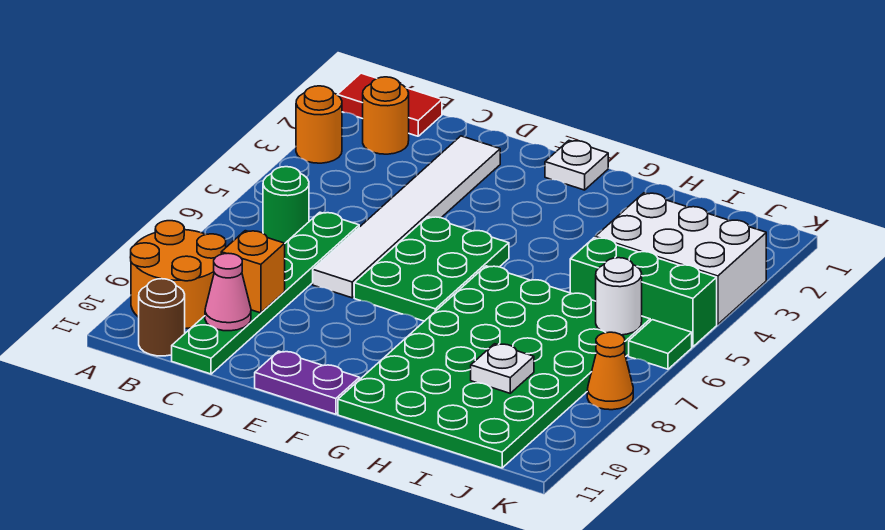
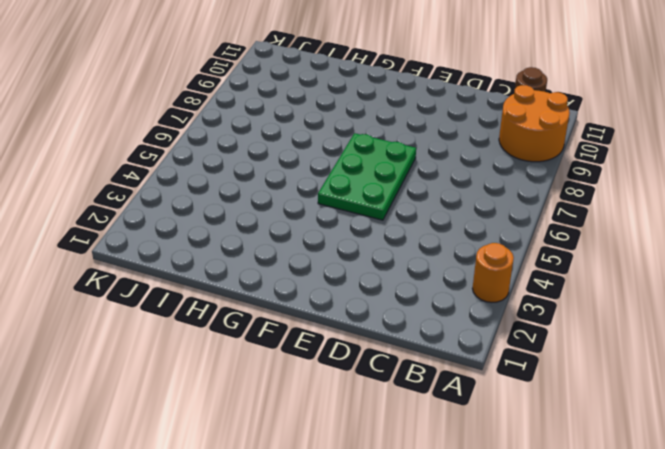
none -> red 1x2 tile [338,73,442,136]
none -> orange 1x1 round brick [363,77,409,154]
none -> green 1x1 round brick [263,167,309,243]

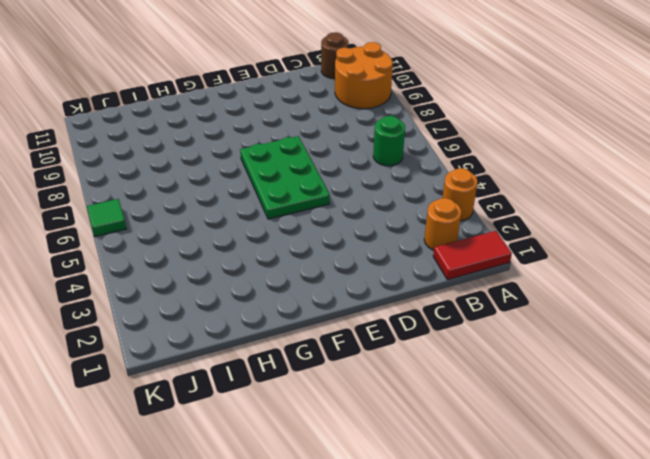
none -> green 1x6 plate [172,212,359,374]
none -> white 1x6 tile [313,136,500,298]
none -> purple 1x2 plate [255,351,360,414]

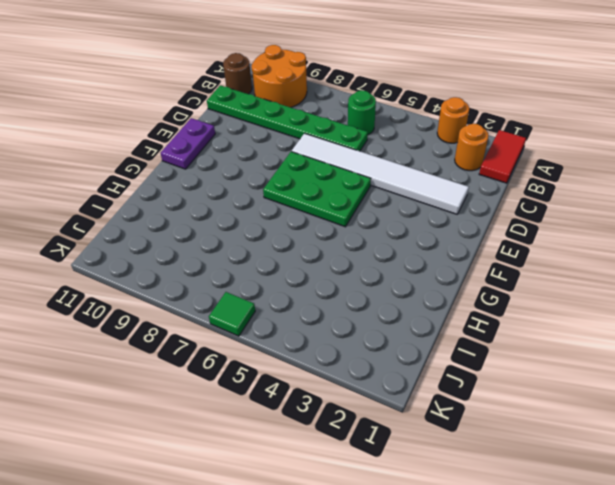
none -> white 1x1 plate [545,141,608,190]
none -> green 4x6 plate [338,266,650,468]
none -> white 2x3 brick [595,193,766,324]

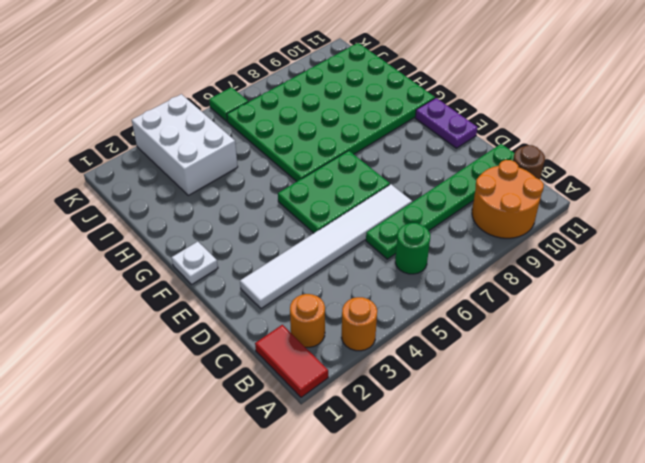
none -> green 1x3 brick [570,238,717,347]
none -> orange 1x1 cone [587,332,633,410]
none -> orange 1x1 brick [221,231,285,313]

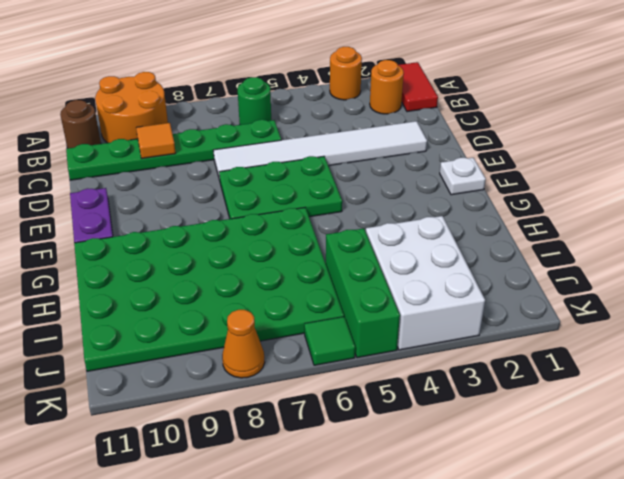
orange 1x1 tile [136,123,176,158] -> orange 1x1 brick [221,231,285,313]
none -> pink 1x1 cone [205,253,251,331]
none -> white 1x1 plate [471,344,534,393]
none -> white 1x1 round brick [596,258,642,335]

